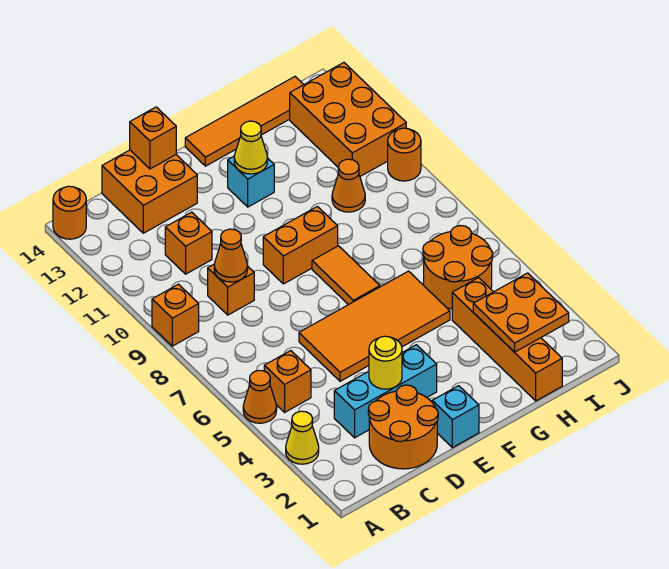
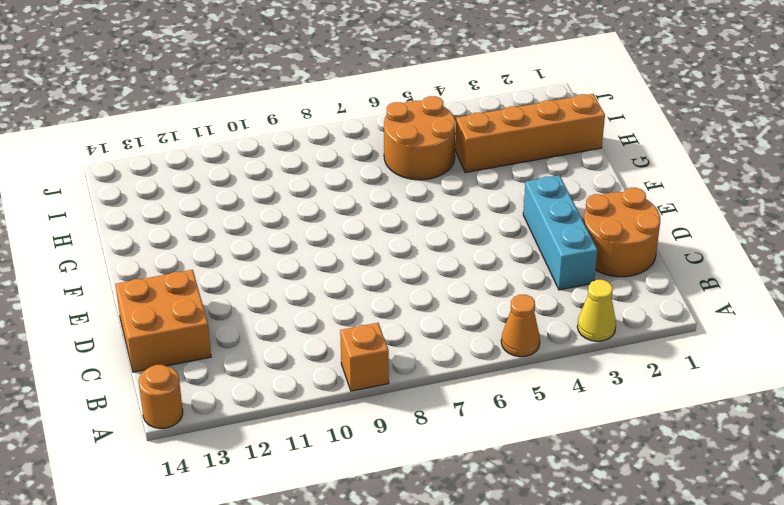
none -> orange 1x1 brick [264,351,311,412]
none -> orange 1x1 brick [208,264,254,315]
none -> orange 1x1 brick [165,212,212,274]

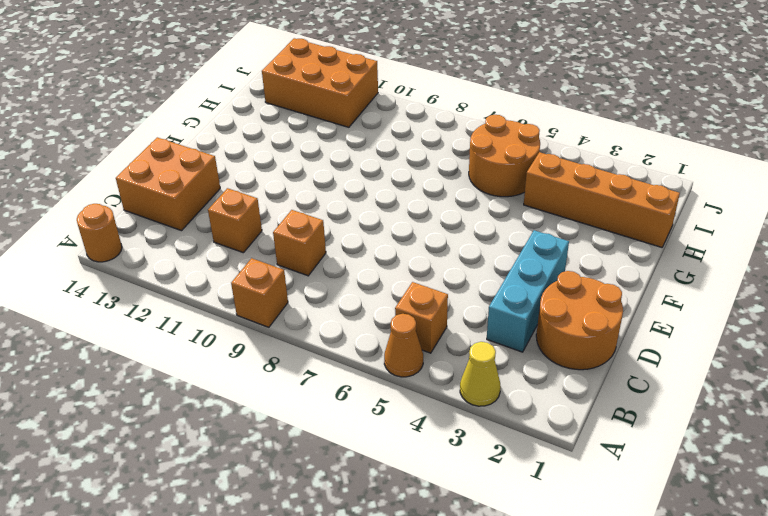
none -> orange 2x4 tile [299,271,450,381]
none -> cyan 1x1 brick [432,386,479,448]
none -> orange 1x2 brick [263,206,338,284]

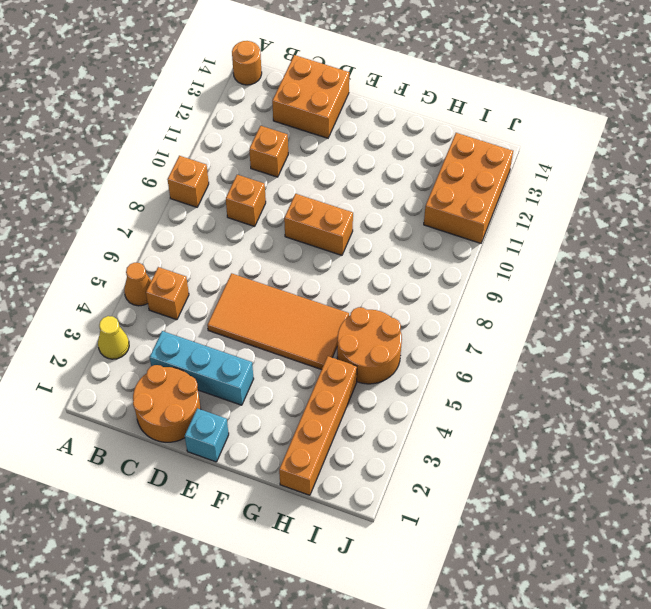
none -> orange 1x2 tile [312,246,380,305]
none -> cyan 1x1 brick [228,156,274,207]
none -> orange 1x4 tile [185,77,304,166]

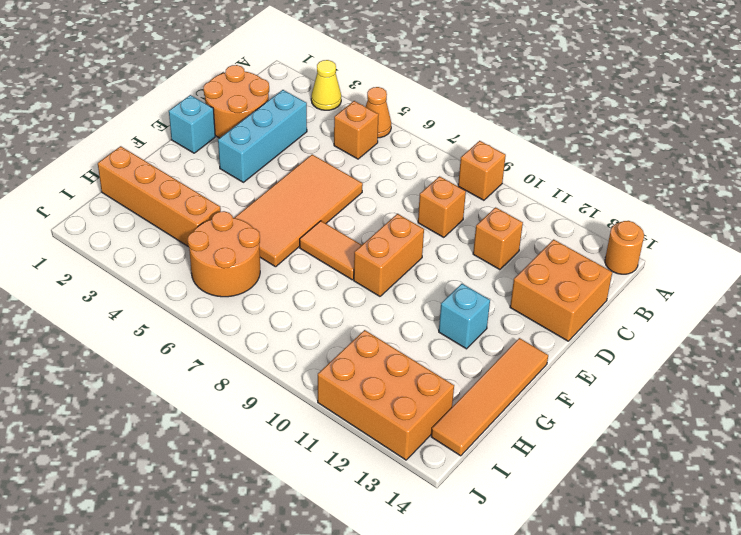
none -> orange 1x1 cone [332,159,365,212]
none -> orange 1x1 round brick [388,128,421,181]
none -> orange 1x1 cone [214,229,248,282]

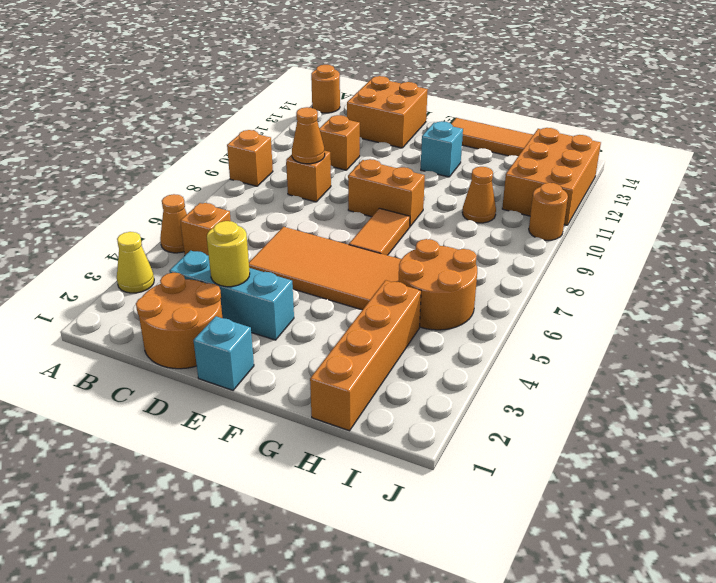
none -> orange 1x1 brick [130,107,176,169]
none -> yellow 1x1 cone [234,121,268,174]
none -> orange 2x2 plate [473,273,569,352]

